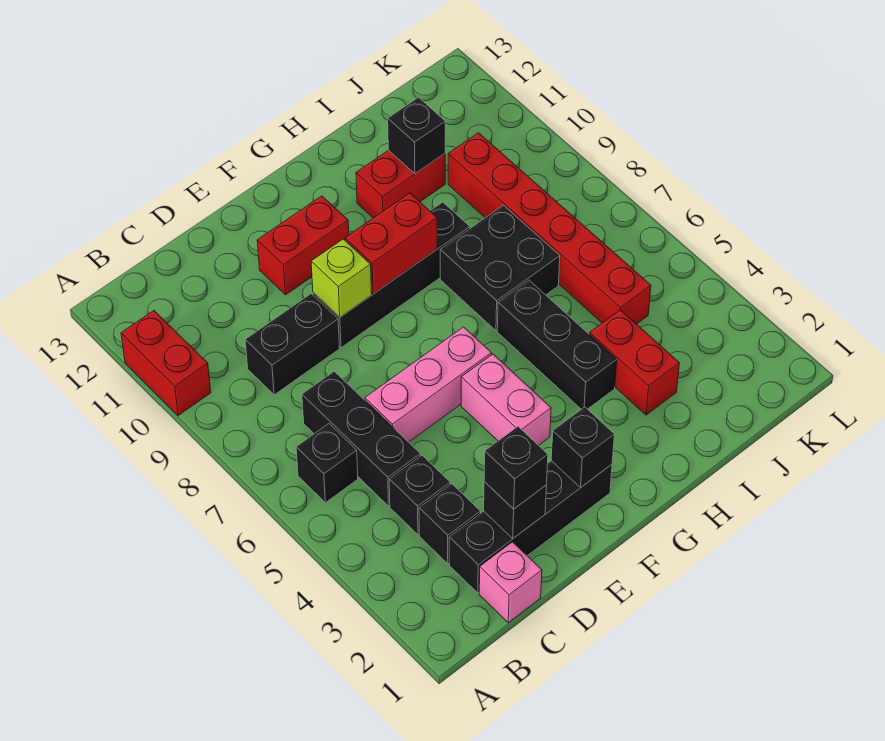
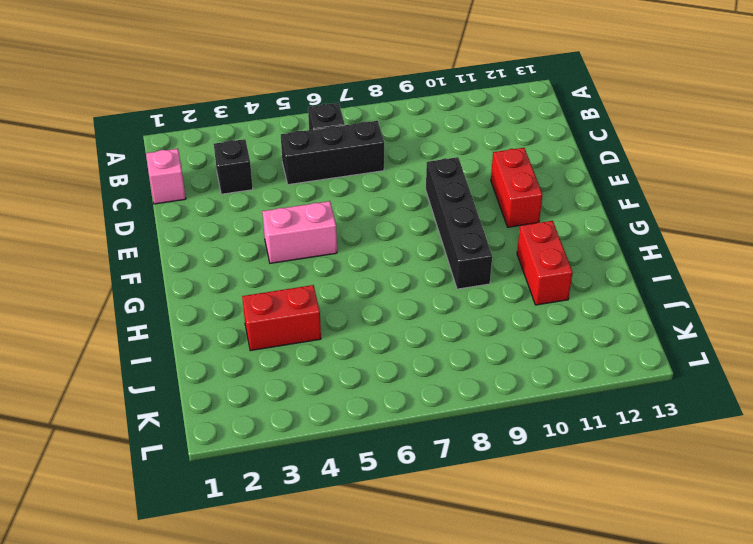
none -> red 1x2 brick [121,311,211,415]
none -> black 1x4 brick [449,461,612,593]
none -> black 1x1 brick [389,455,450,535]

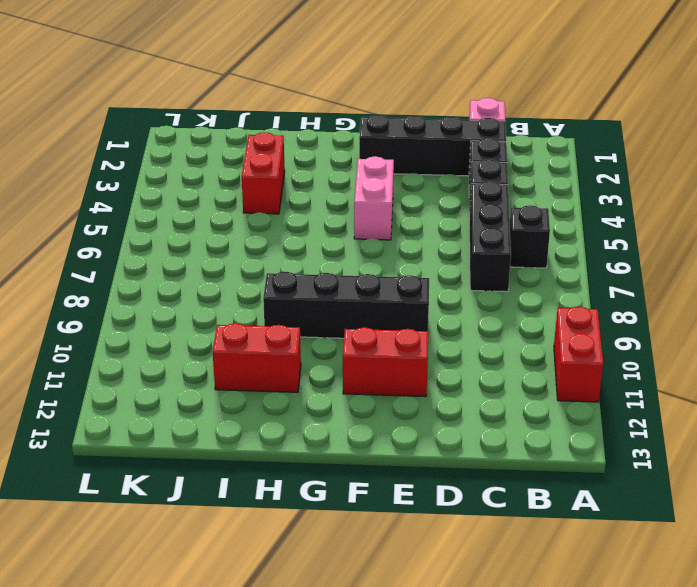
none -> black 1x2 brick [245,294,339,395]
none -> pink 1x3 brick [365,327,492,442]
none -> black 1x3 brick [497,280,617,409]

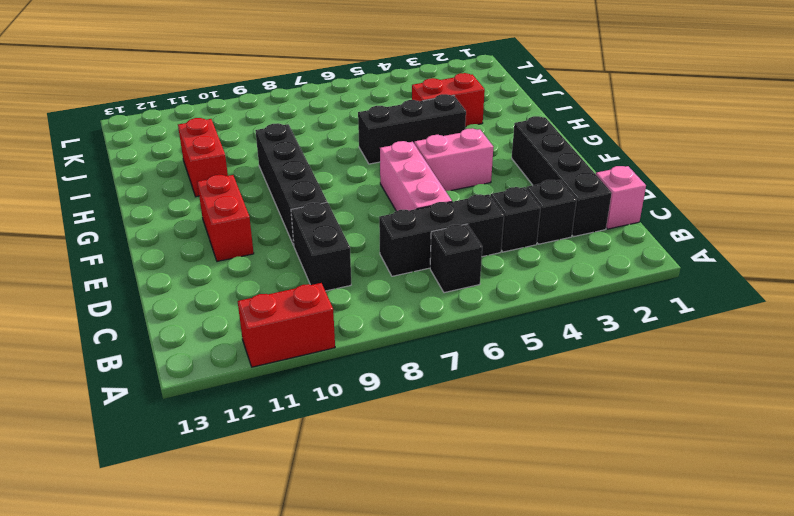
none -> black 2x2 brick [440,205,560,331]
none -> red 1x6 brick [448,133,651,324]
none -> black 1x1 brick [484,482,546,538]

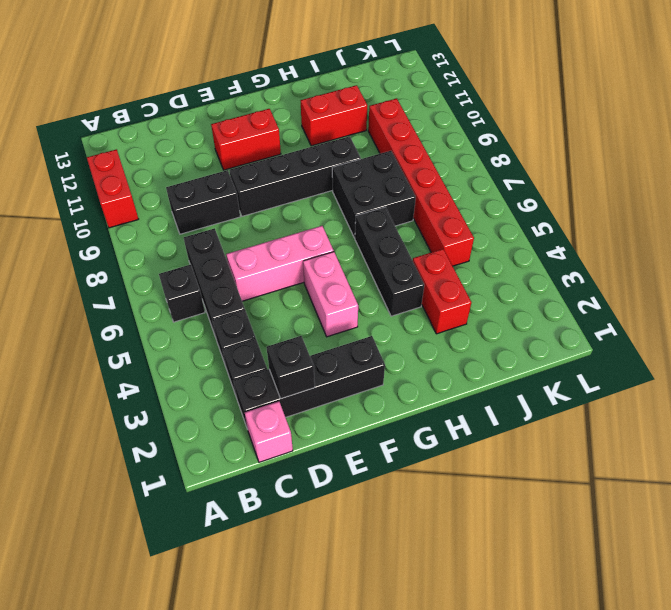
none -> lime 1x1 brick [311,239,372,317]
none -> black 1x1 brick [551,407,614,487]
none -> red 1x2 brick [345,193,437,294]

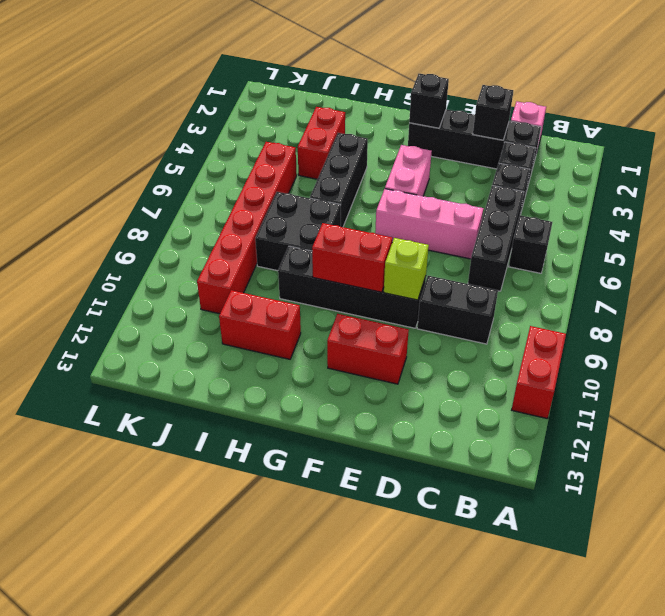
none -> black 1x1 brick [388,98,445,174]
none -> black 1x1 brick [484,427,548,509]

